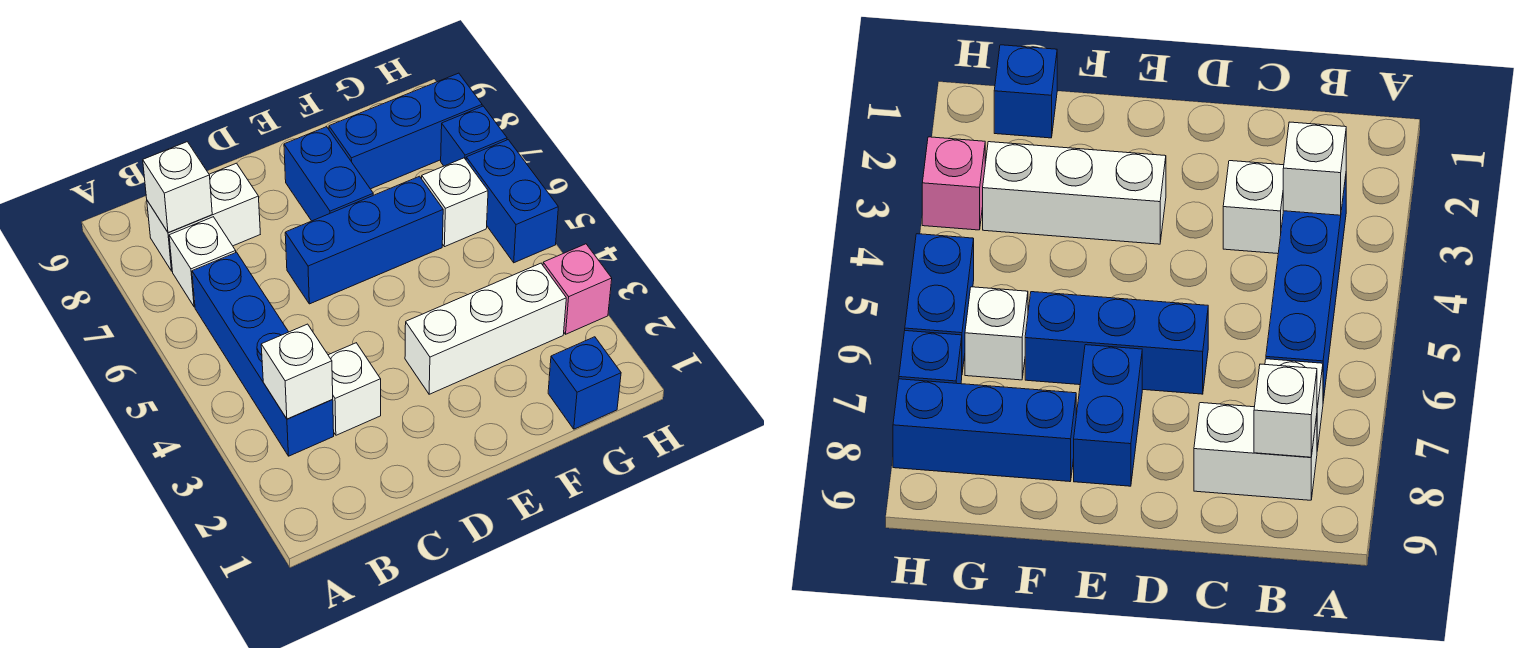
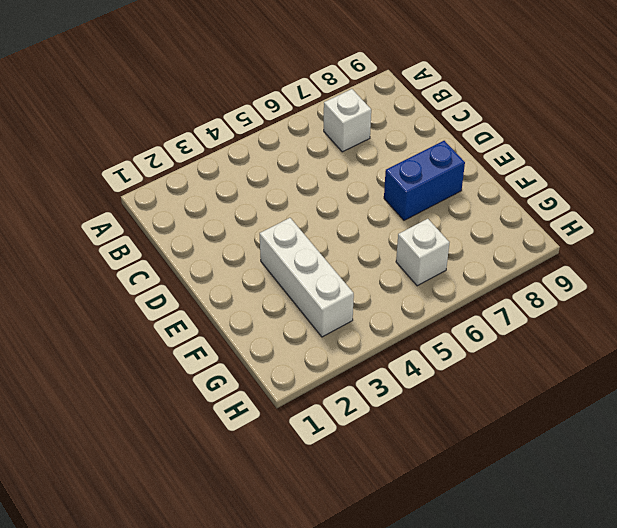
none -> blue 1x4 brick [192,252,334,456]
none -> white 1x2 brick [147,163,260,271]
none -> white 1x1 brick [328,343,381,435]

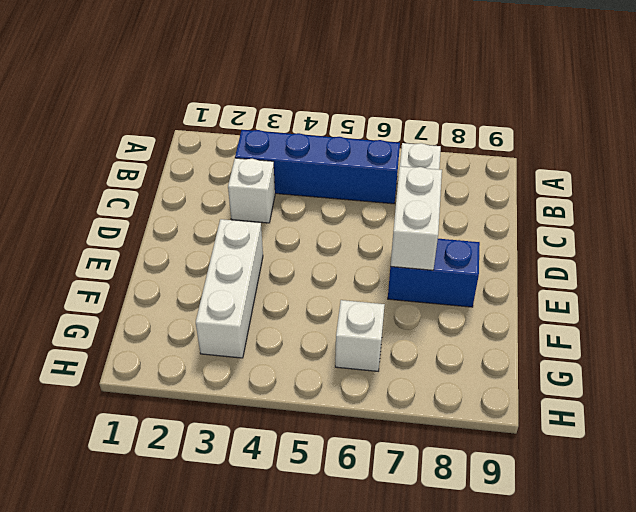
white 1x2 brick [390,166,442,270] -> white 1x2 brick moved to [147,163,260,271]
none -> blue 1x3 brick [285,176,443,304]
none -> blue 1x3 brick [329,73,482,189]
none -> blue 1x1 brick [548,337,621,429]

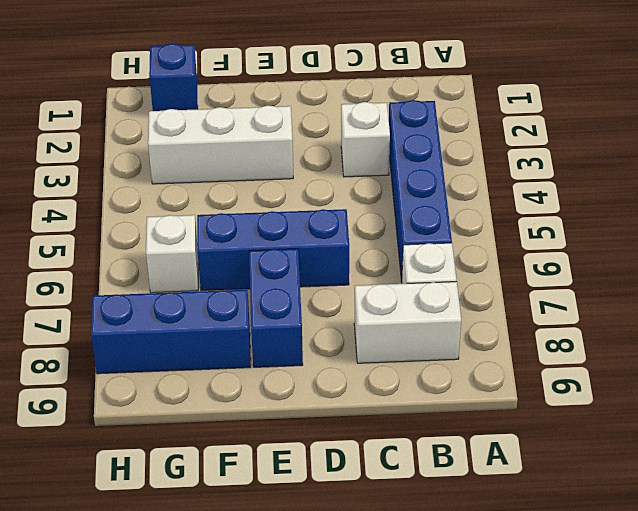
none -> pink 1x1 brick [543,244,612,334]
none -> blue 1x2 brick [466,140,558,263]
none -> blue 1x1 brick [441,106,507,166]

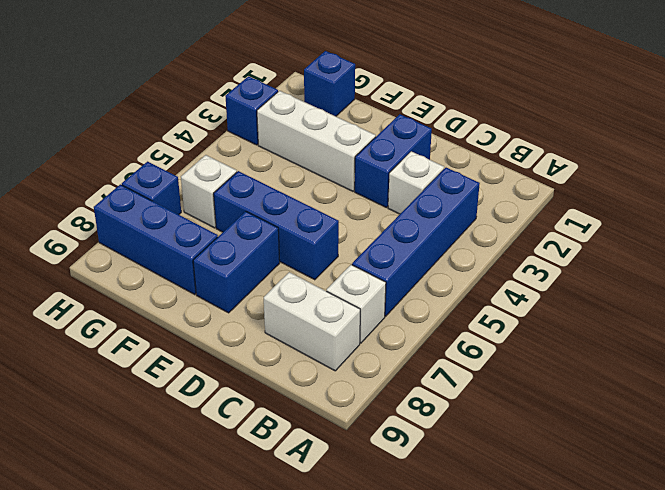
blue 1x2 brick [355,114,432,208] -> blue 1x2 brick moved to [466,140,558,263]
blue 1x1 brick [225,76,278,145] -> pink 1x1 brick [543,244,612,334]
none -> white 1x1 brick [261,324,333,419]
none -> white 1x1 brick [143,142,212,233]

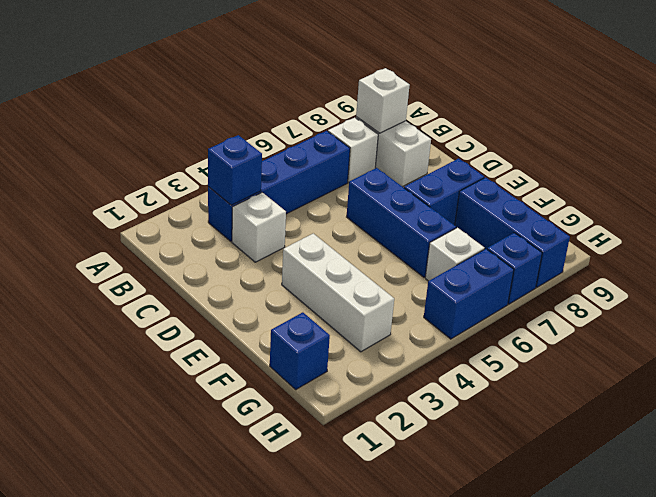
blue 1x1 brick [208,135,262,205] -> white 1x1 brick [261,324,333,419]
none -> pink 1x1 brick [543,244,612,334]

